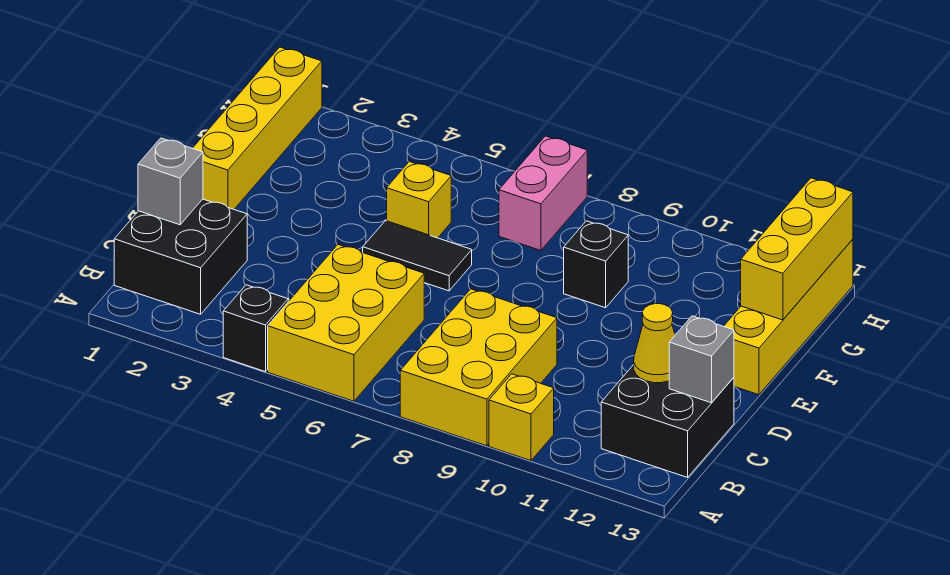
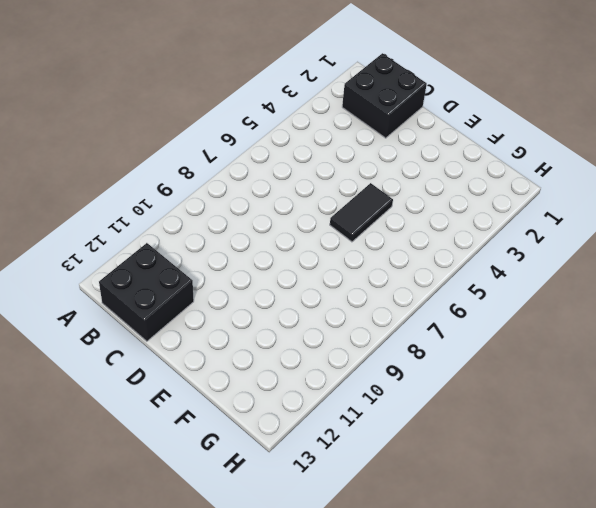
none -> black 1x1 brick [223,285,288,372]
none -> yellow 2x3 brick [268,245,424,401]
none -> yellow 2x3 brick [400,289,557,446]

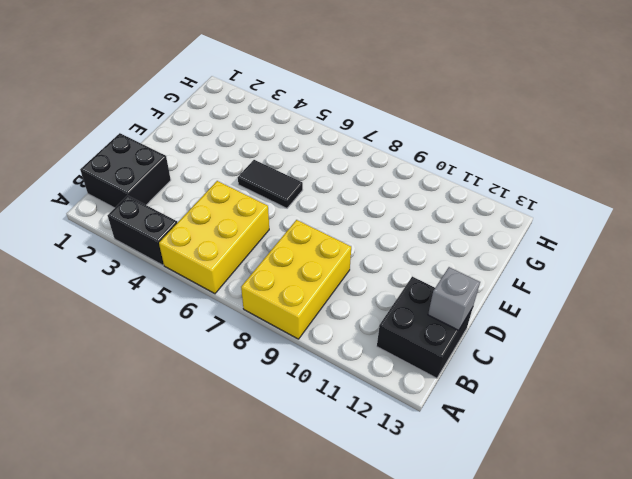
black 1x2 brick [108,195,177,265] -> black 1x1 brick [223,285,288,372]
none -> yellow 1x1 brick [489,374,554,461]
none -> yellow 1x4 brick [193,47,322,209]
none -> yellow 1x4 brick [724,239,853,395]

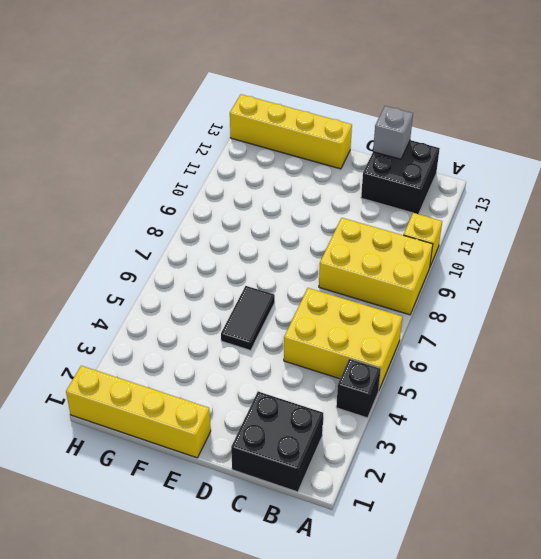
none -> yellow 1x1 brick [387,162,451,238]
none -> black 1x1 brick [564,221,628,308]
none -> pink 1x2 brick [499,136,587,250]

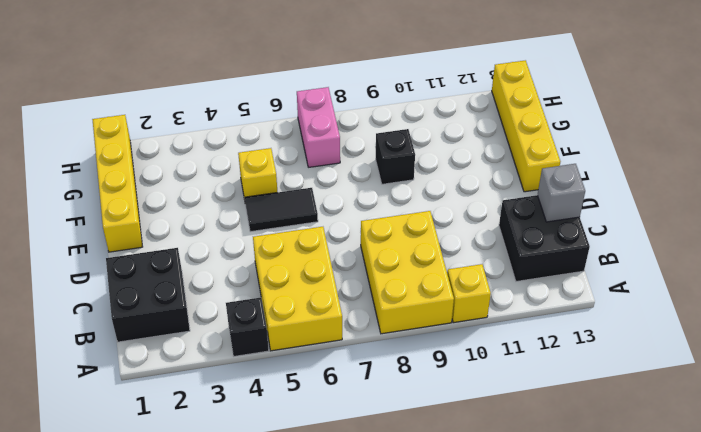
none -> grey 1x1 brick [138,138,203,225]
none -> yellow 1x1 cone [634,304,675,383]
none -> yellow 1x3 brick [741,178,853,320]

